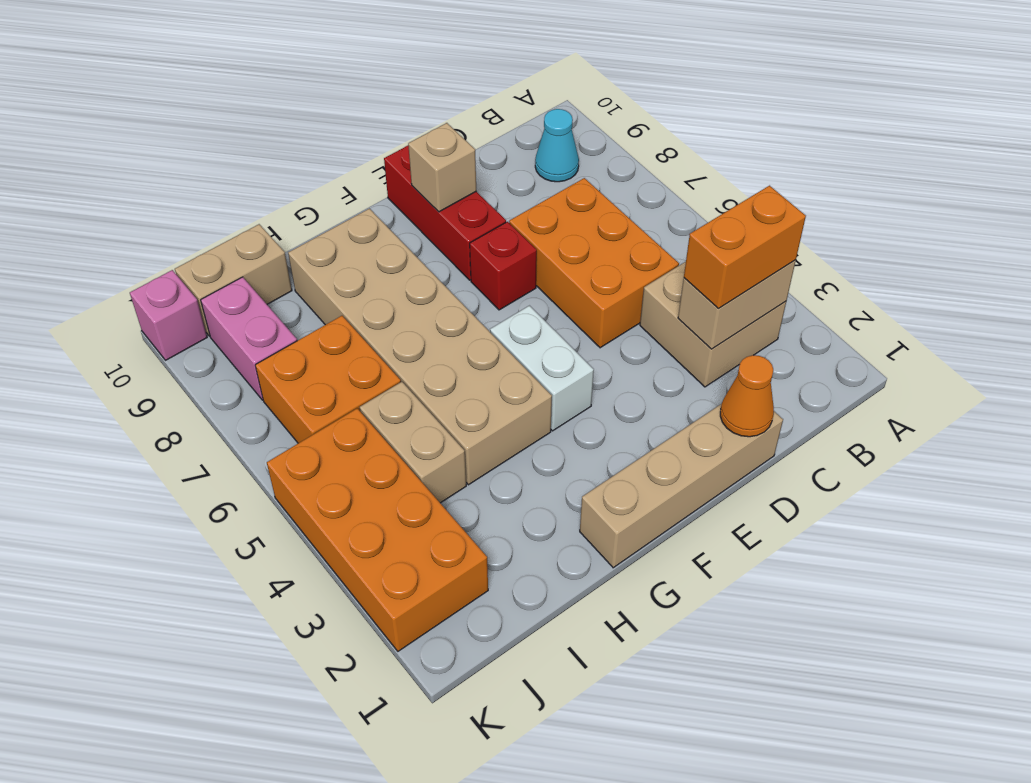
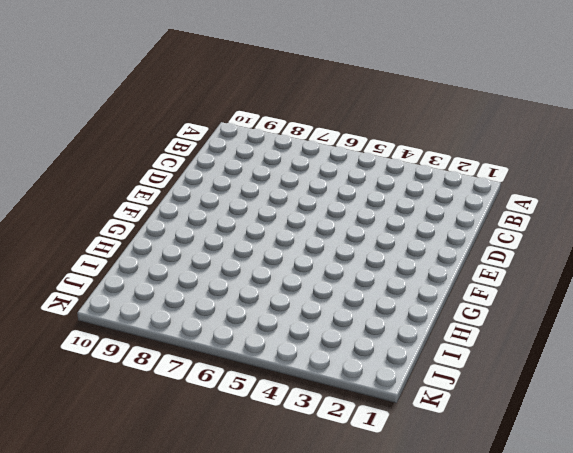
none -> tan 2x2 brick [640,262,786,387]
none -> cyan 1x1 cone [535,109,579,182]
none -> orange 2x3 brick [509,178,679,348]

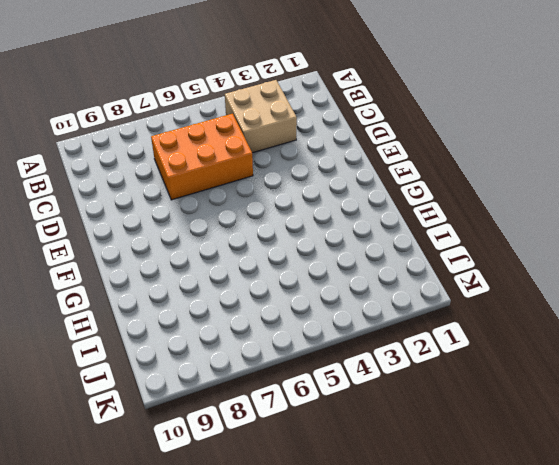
none -> cyan 1x1 cone [535,109,579,182]
none -> tan 1x4 brick [580,404,783,568]
none -> red 1x1 brick [470,222,537,310]

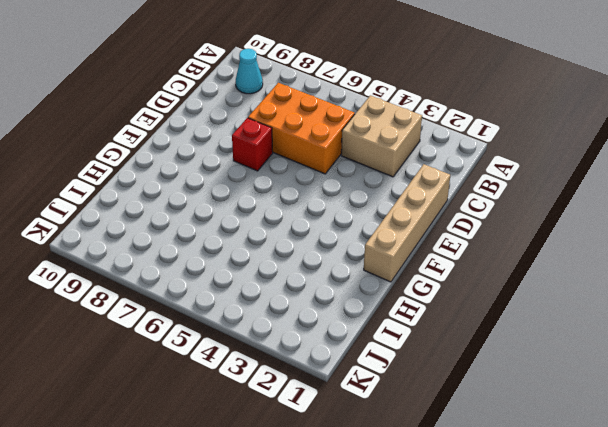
none -> red 1x3 brick [384,146,506,280]
none -> white 1x2 brick [490,306,594,431]
none -> tan 2x6 brick [288,208,552,485]

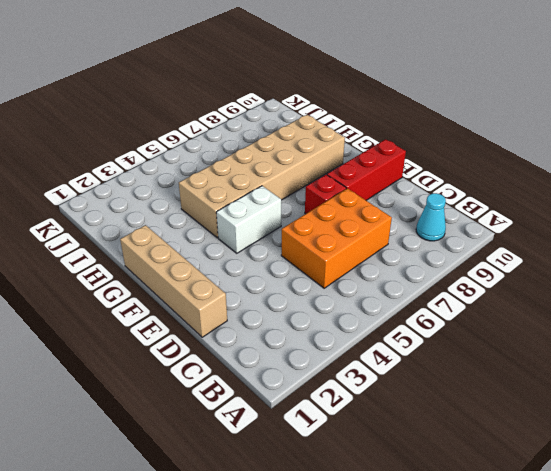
none -> tan 2x2 brick [640,262,786,387]
none -> tan 1x2 brick [360,382,466,503]
none -> orange 2x2 brick [255,316,401,443]

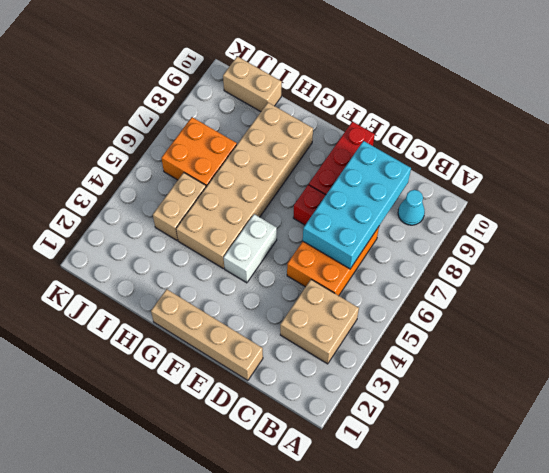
cyan 2x4 brick [303,141,411,269] -> none
none -> orange 2x4 brick [267,408,488,651]
none -> pink 1x2 brick [201,277,297,400]
none -> pink 1x1 brick [130,270,207,360]

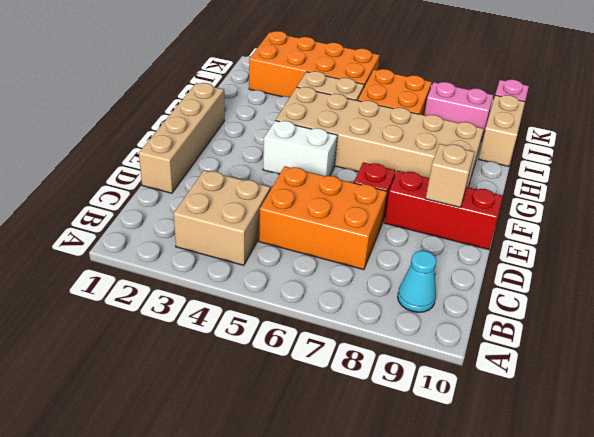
none -> tan 1x2 brick [678,260,796,349]
none -> orange 1x1 cone [720,355,774,437]
none -> orange 1x2 brick [684,186,806,308]

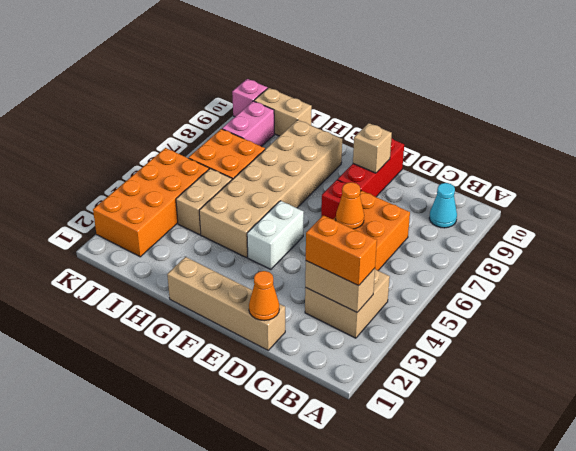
orange 1x1 cone [336,182,364,229] -> none

